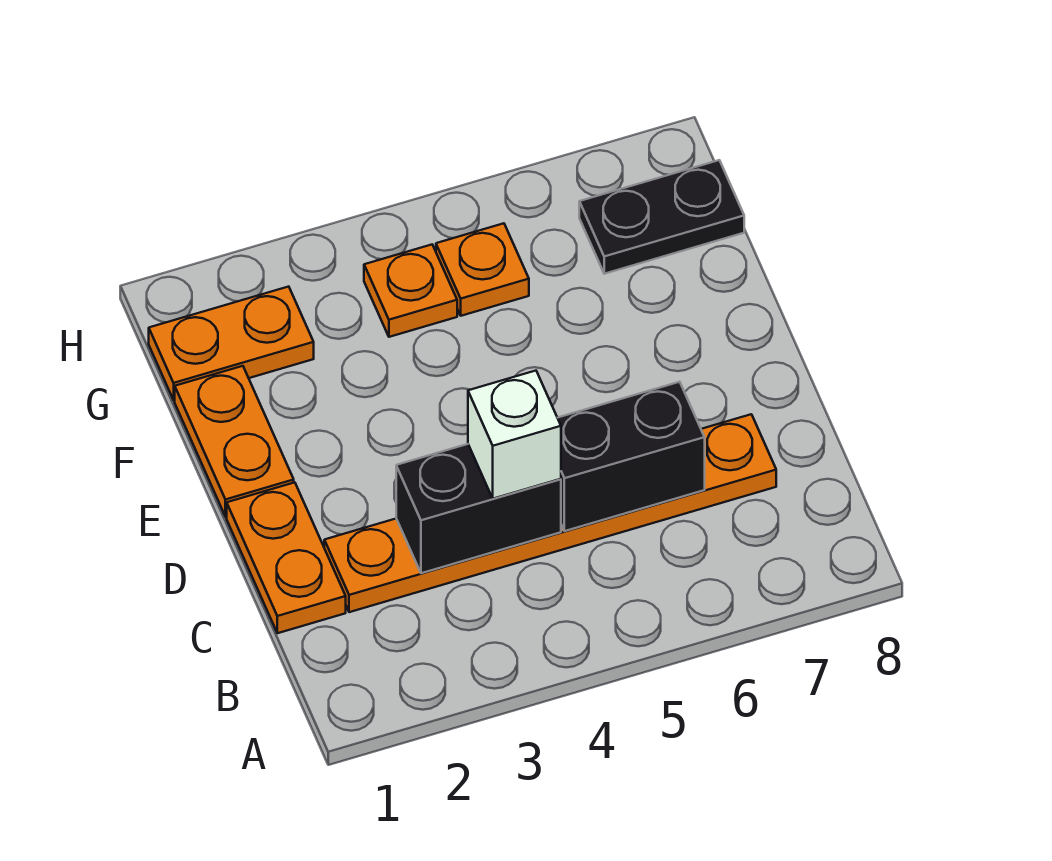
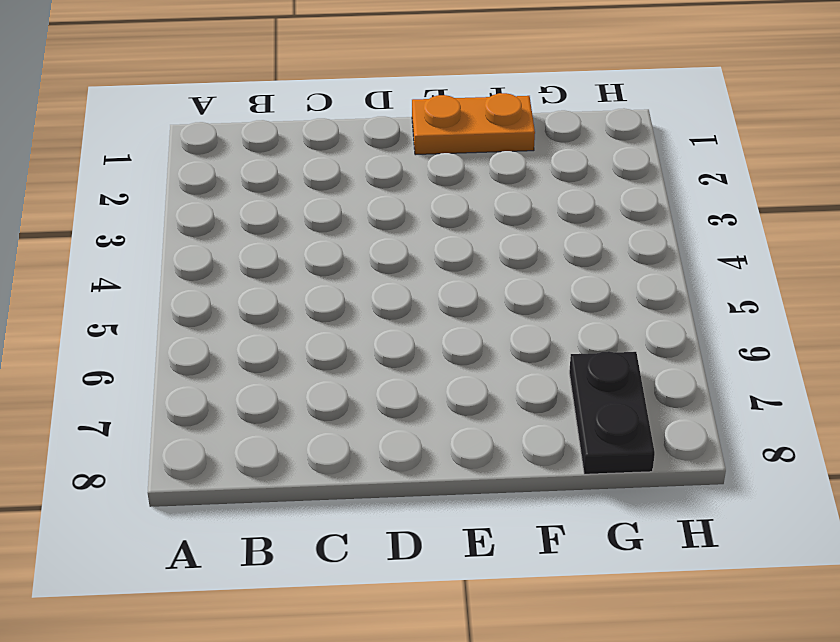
none -> orange 1x2 plate [227,482,346,633]
none -> orange 1x6 plate [324,414,776,612]

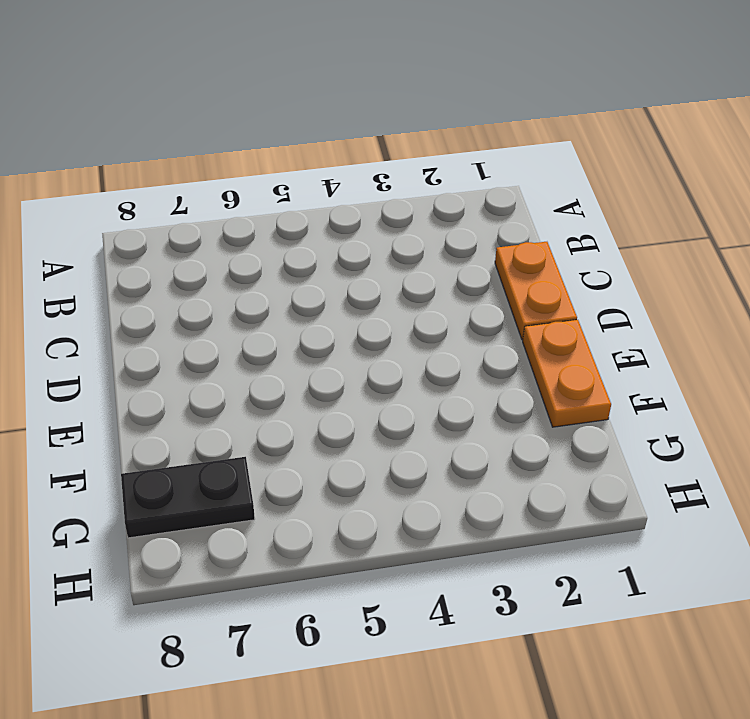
none -> orange 1x6 plate [324,414,776,612]
none -> orange 1x2 plate [149,287,314,400]

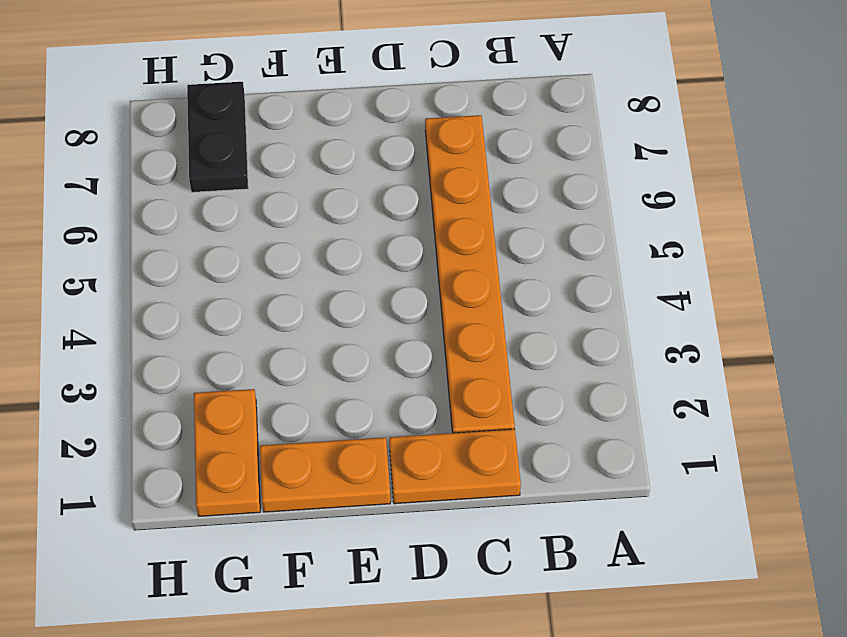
none -> orange 1x1 plate [364,245,457,337]
none -> orange 1x1 plate [436,223,529,316]

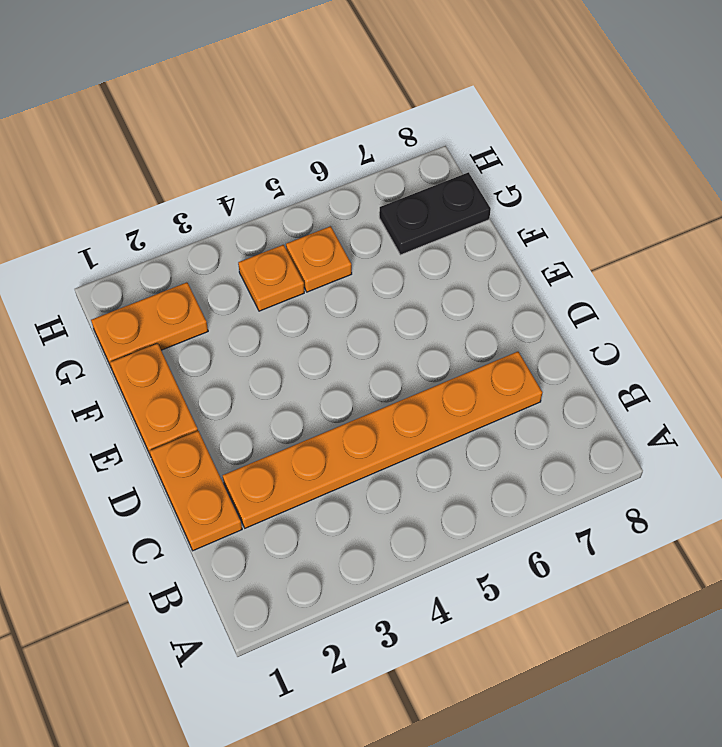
none -> black 1x2 brick [396,444,561,573]
none -> black 1x2 brick [558,382,705,531]

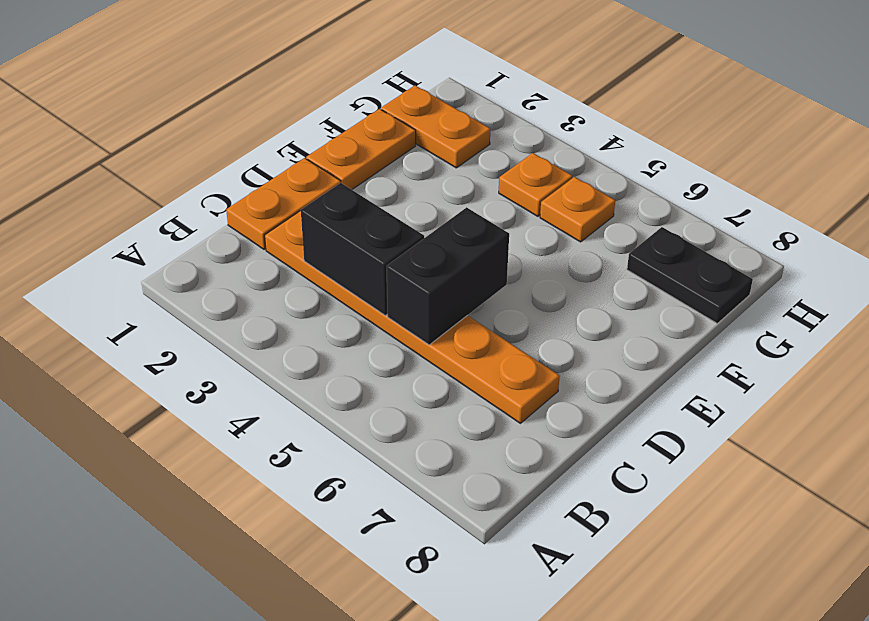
black 1x2 brick [387,207,509,345] -> black 1x2 brick turned to [558,382,705,531]
none -> white 1x1 brick [468,371,561,499]

